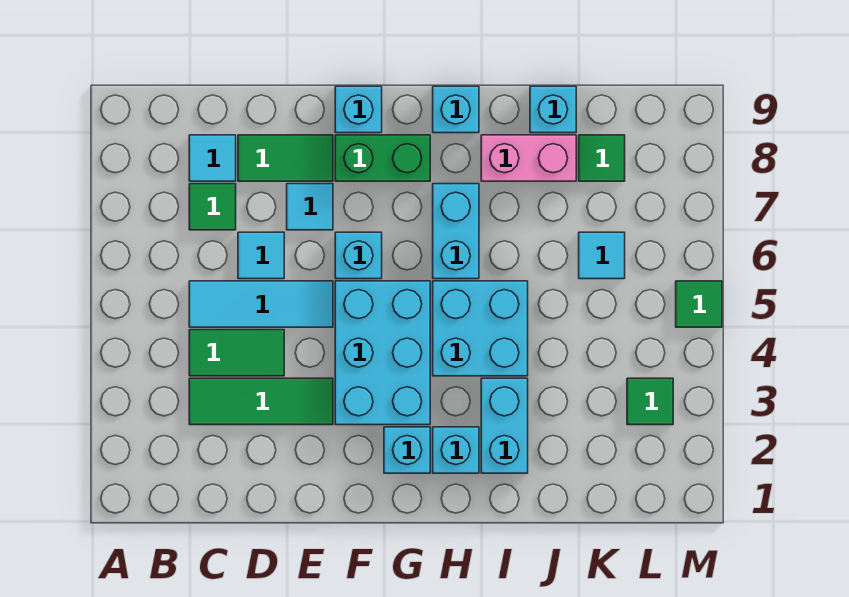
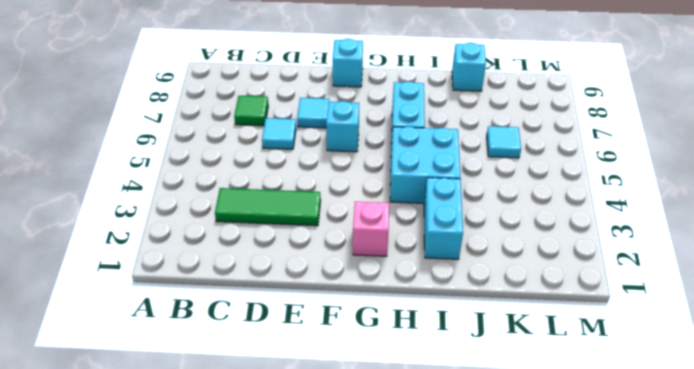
pink 1x1 brick [353,202,389,256] -> cyan 1x1 brick [384,427,430,473]
none -> green 1x2 tile [189,330,284,376]
none -> cyan 1x3 tile [189,281,333,327]
none -> cyan 1x1 tile [189,135,236,181]

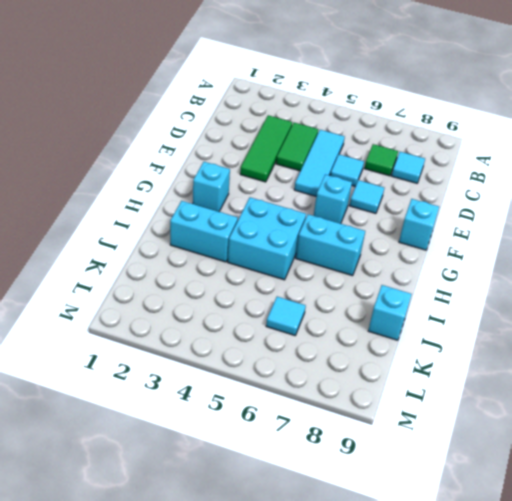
none -> green 1x2 tile [238,135,333,181]
none -> cyan 2x3 brick [335,281,430,425]
none -> green 1x2 brick [335,135,430,181]

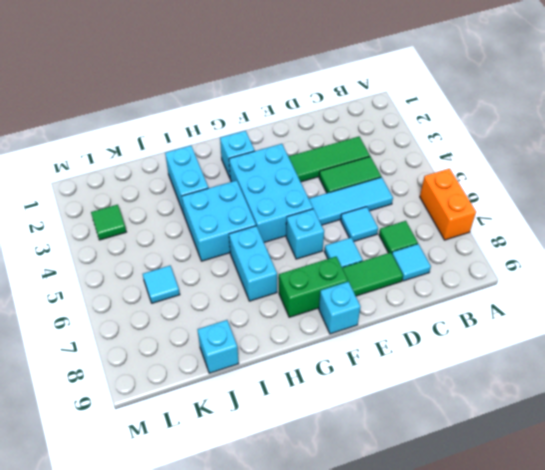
orange 1x2 brick [420,169,476,240] -> none
none -> cyan 1x1 brick [433,427,479,473]
none -> cyan 1x1 brick [433,86,479,133]
none -> pink 1x2 brick [481,135,576,181]

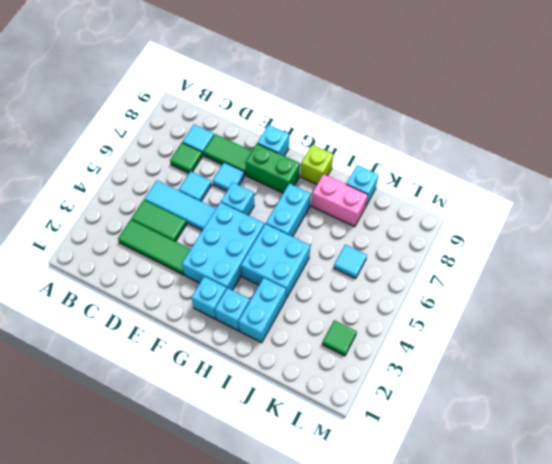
lime 1x1 brick [301,145,333,184] -> cyan 1x1 brick [433,86,479,133]
none -> green 1x1 tile [579,135,625,181]
none -> green 1x1 tile [676,281,722,327]

